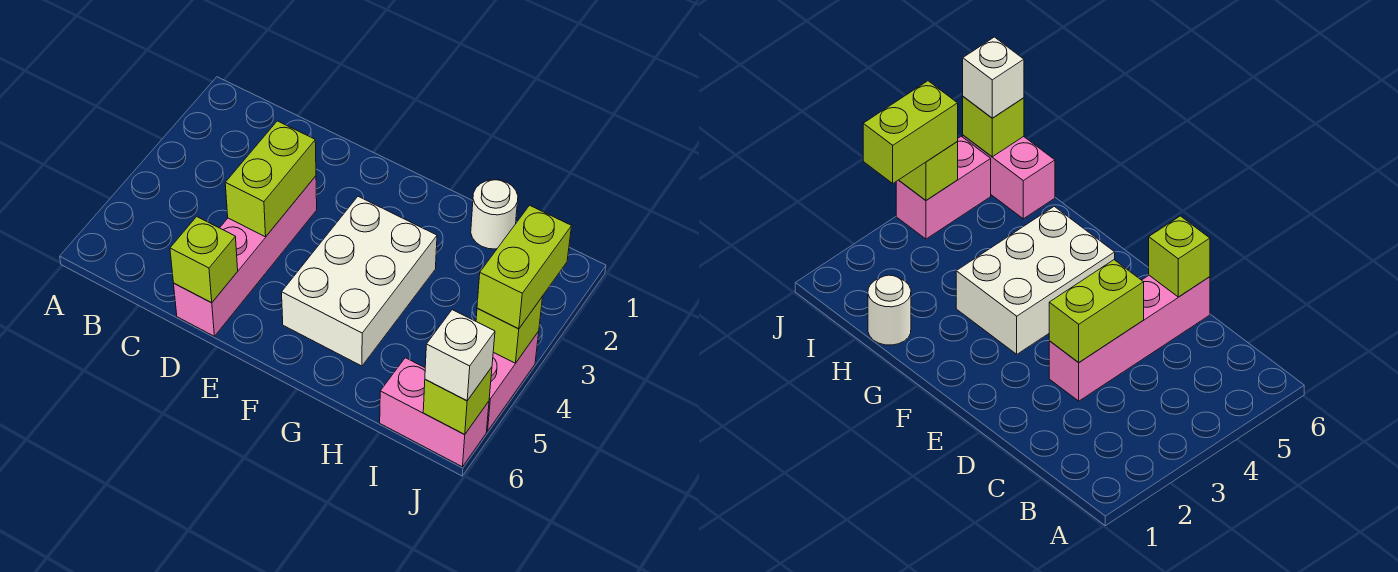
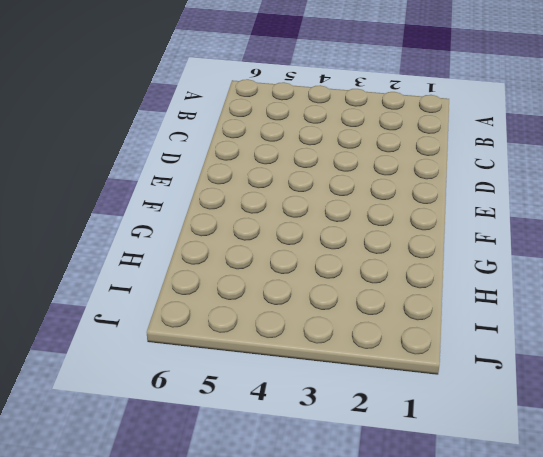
none -> pink 1x4 brick [174,176,317,336]
none -> white 2x3 brick [282,197,437,366]

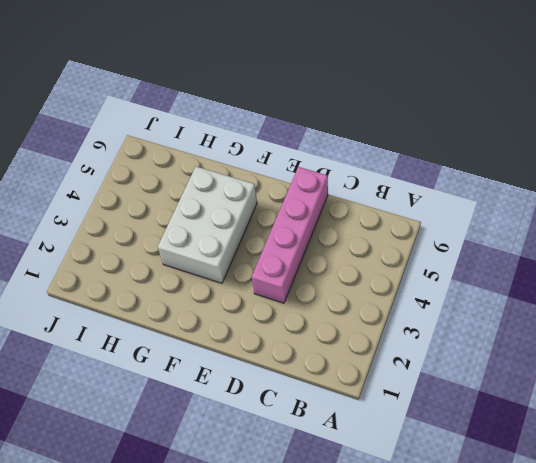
none -> white 1x1 round brick [471,180,518,249]
none -> pink 1x2 brick [380,358,489,467]

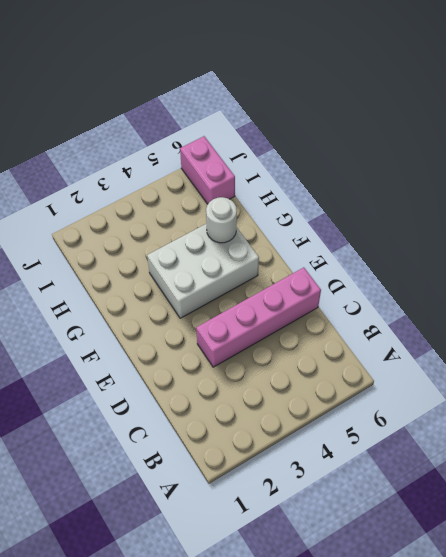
white 1x1 round brick [206,197,237,243] -> white 1x1 round brick moved to [471,180,518,249]
none -> pink 1x2 brick [487,331,539,431]
none -> lime 1x2 brick [225,121,316,237]

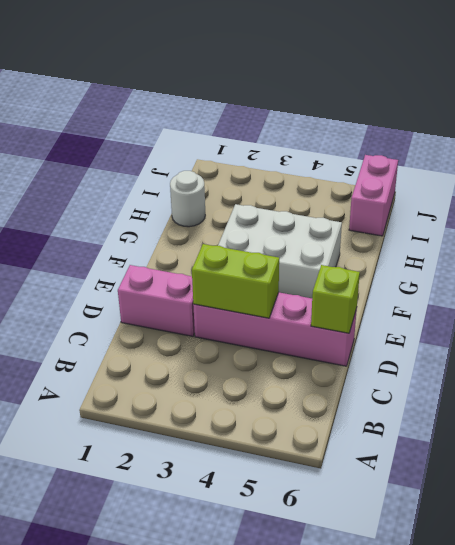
pink 1x2 brick [118,265,195,336] -> pink 1x2 brick moved to [487,331,539,431]
none -> lime 1x1 brick [476,297,543,363]
none -> lime 1x1 brick [423,367,492,435]

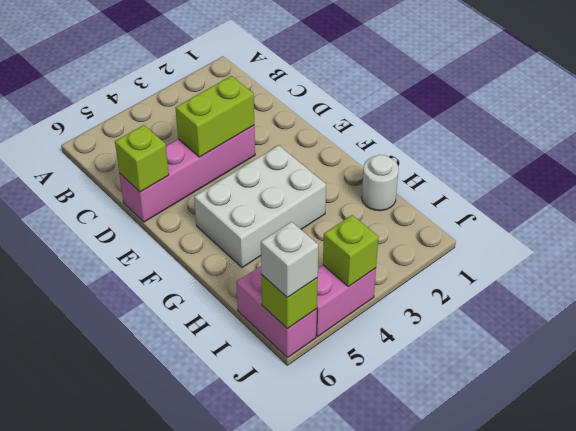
none -> lime 1x2 brick [477,205,571,329]

